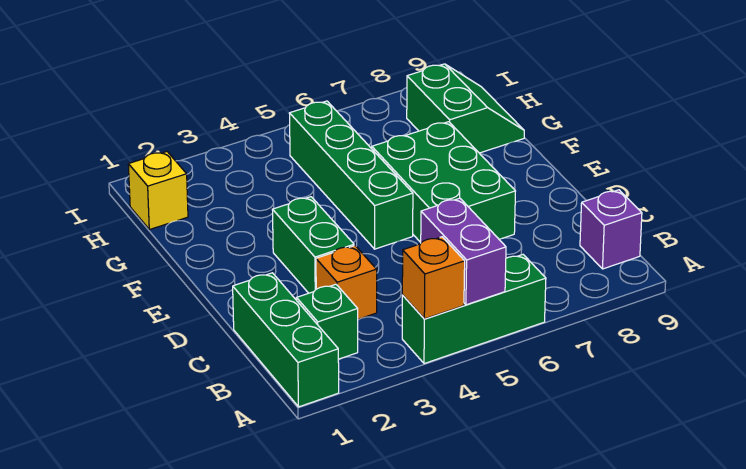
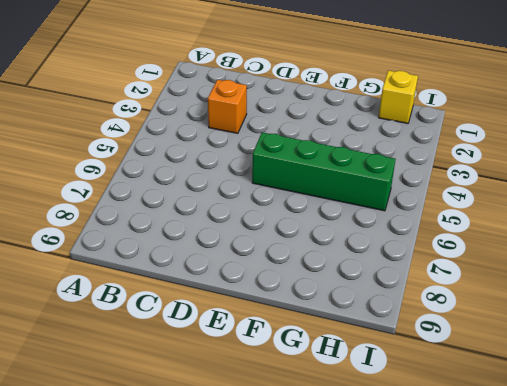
none -> green 1x3 brick [233,273,339,407]
none -> green 1x3 brick [402,255,546,364]
none -> green 1x1 brick [297,284,358,359]

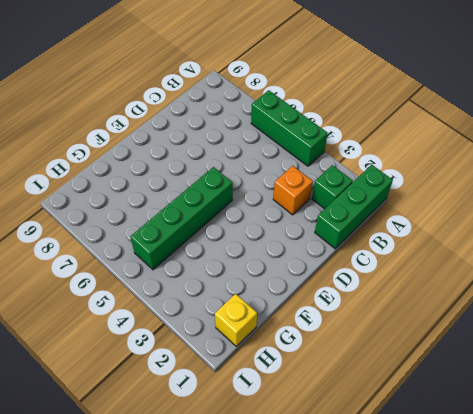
none -> purple 1x1 brick [580,190,642,269]
none -> green 1x2 brick [272,197,354,293]
none -> green 2x3 brick [371,122,515,242]

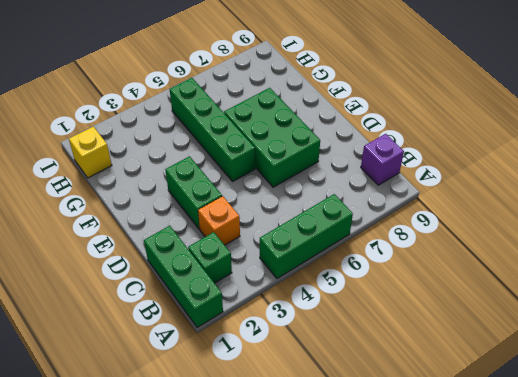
none -> green 2x2 slope [407,64,524,153]
none -> orange 1x1 brick [402,237,465,319]
none -> purple 1x2 brick [421,198,506,305]

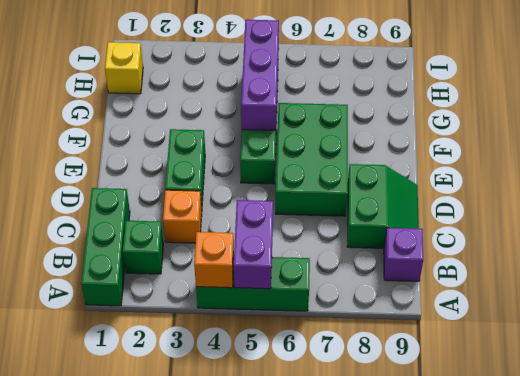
green 2x2 slope [347,164,419,248] -> green 2x2 slope moved to [407,64,524,153]
purple 1x3 brick [241,20,279,130] -> none

